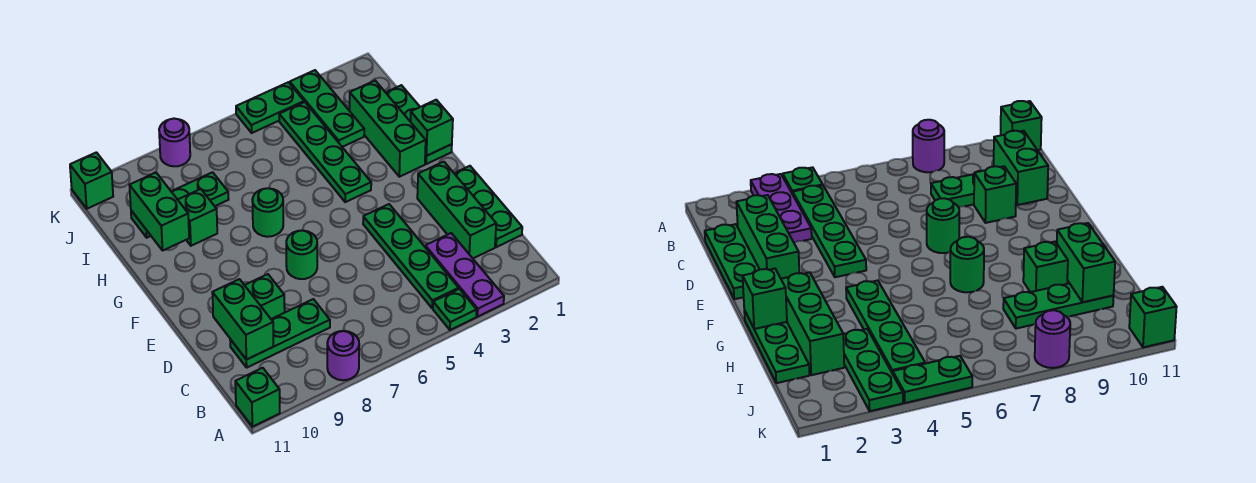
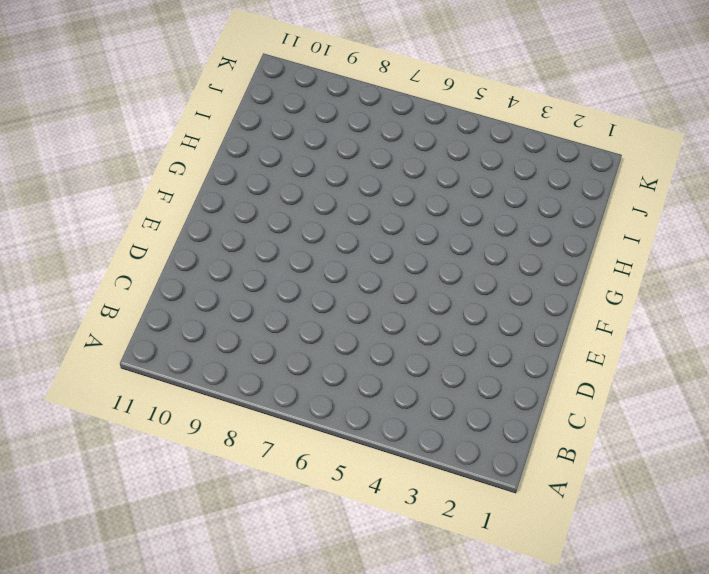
none -> purple 1x3 plate [425,233,504,317]
none -> green 1x1 plate [433,289,477,330]
none -> purple 1x1 round brick [327,331,359,380]

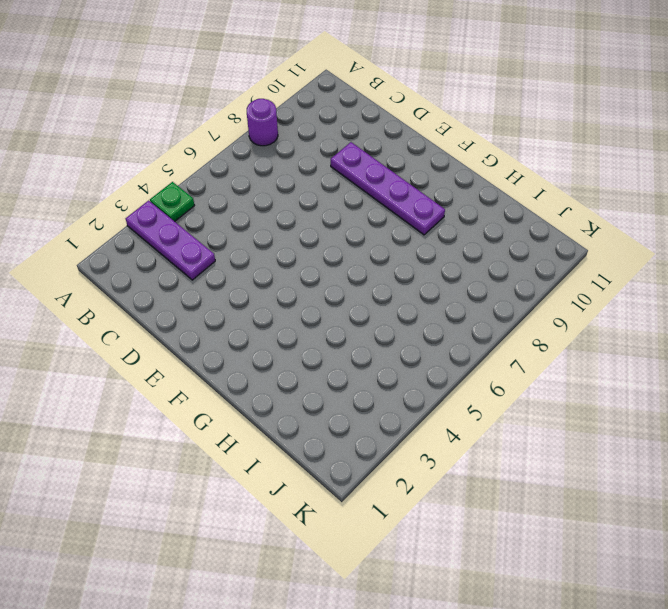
purple 1x4 plate [331,142,445,235] -> green 1x1 brick [245,274,285,319]
none -> green 1x1 brick [235,368,280,427]
none -> green 1x4 plate [363,204,459,308]
none -> green 1x3 plate [454,166,522,247]

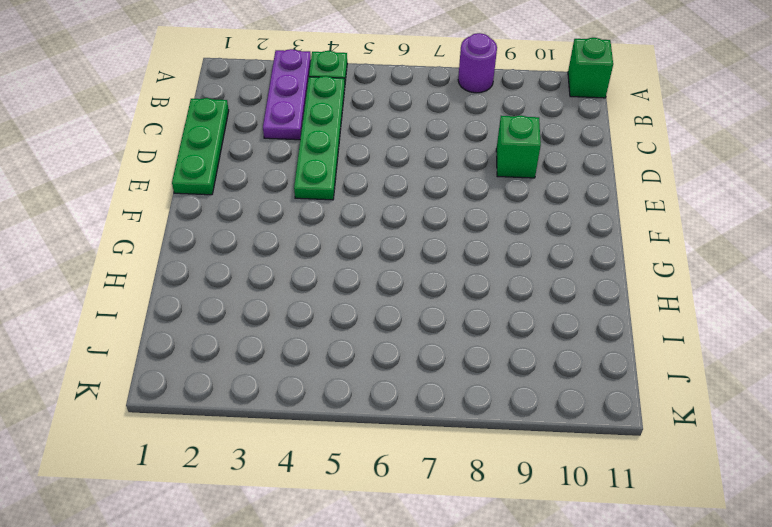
none -> green 1x3 brick [417,162,496,258]
none -> green 1x3 plate [230,299,330,367]
none -> green 1x1 round brick [286,231,317,279]

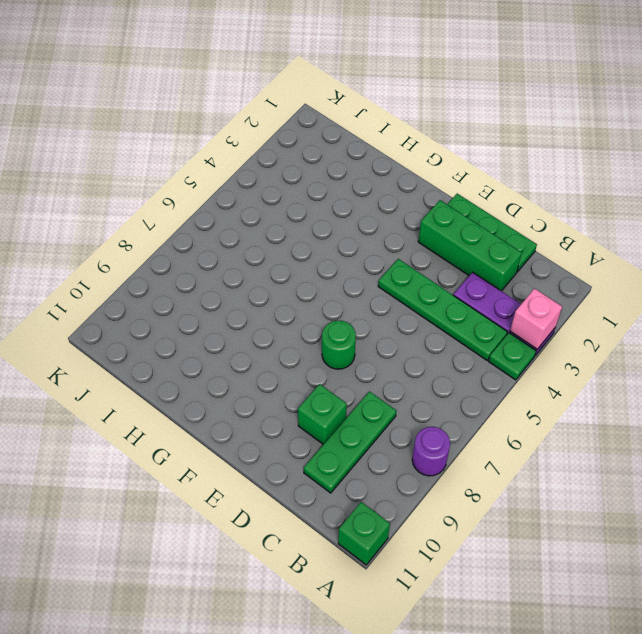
pink 1x1 brick [510,289,562,349] -> none
none -> green 1x3 plate [386,85,452,164]
none -> green 1x3 brick [350,81,426,177]
none -> green 1x4 plate [279,102,371,202]

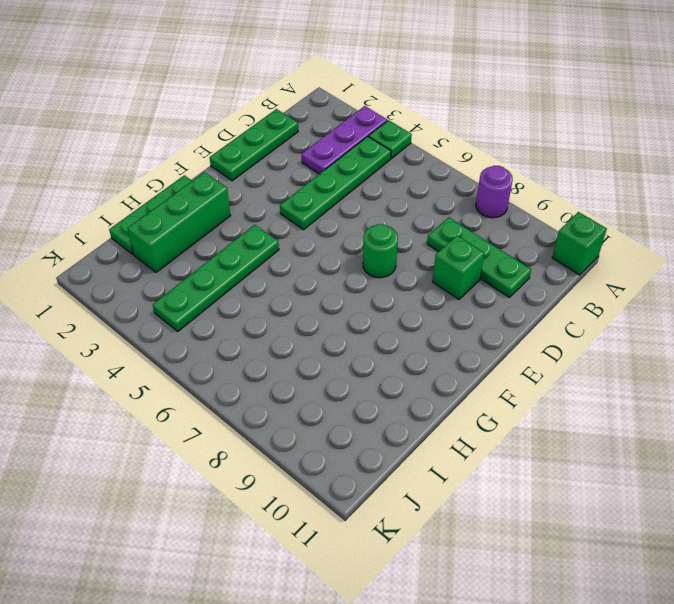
none -> green 1x3 brick [417,162,496,258]
none -> green 1x1 round brick [252,188,283,237]
none -> green 1x1 brick [178,189,217,246]

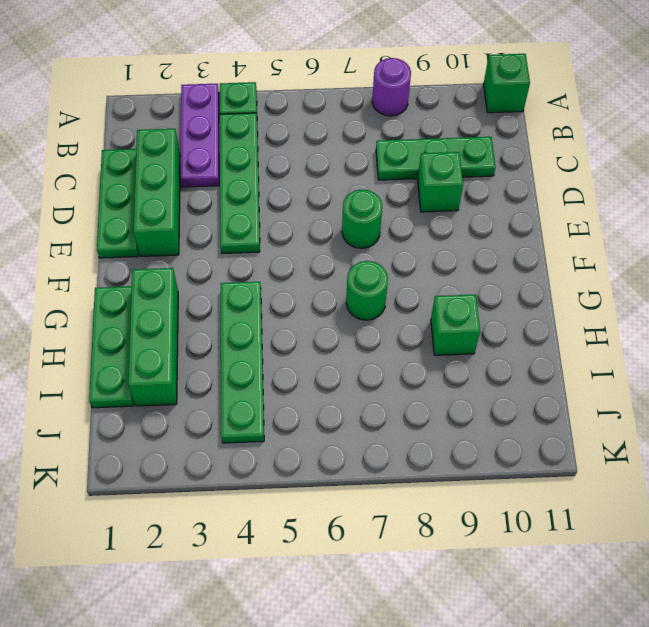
none -> green 1x3 plate [290,70,364,147]
none -> green 1x3 plate [131,172,229,238]
none -> green 1x2 plate [236,82,304,133]

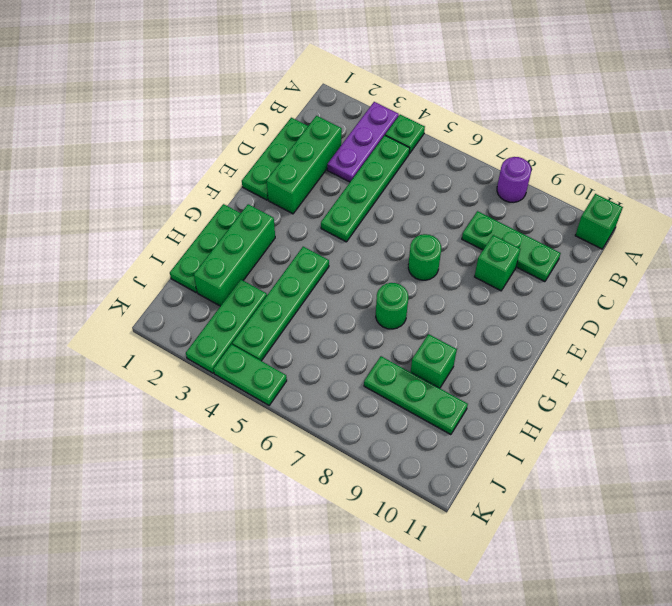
none -> purple 1x1 round brick [159,119,190,166]
none -> green 1x1 brick [70,152,113,209]
none -> green 1x2 brick [212,279,273,360]

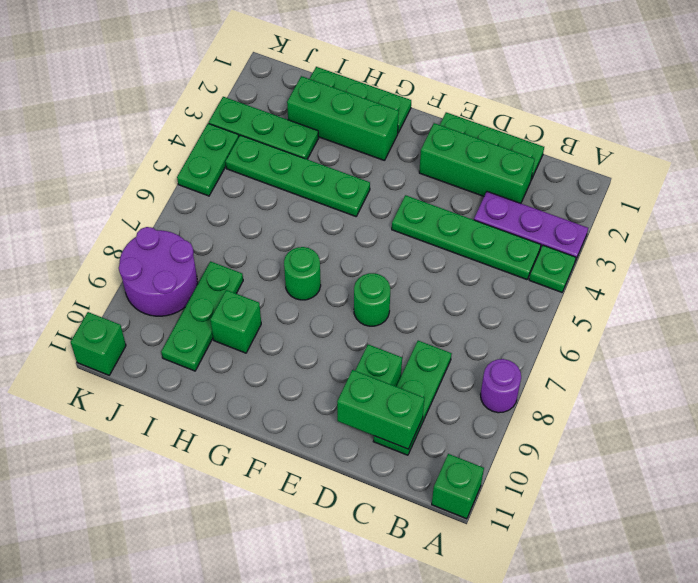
purple 2x2 round brick [119,227,198,316] -> purple 1x1 round brick [159,119,190,166]
none -> green 1x1 brick [411,100,453,156]
none -> green 1x2 brick [130,173,189,250]

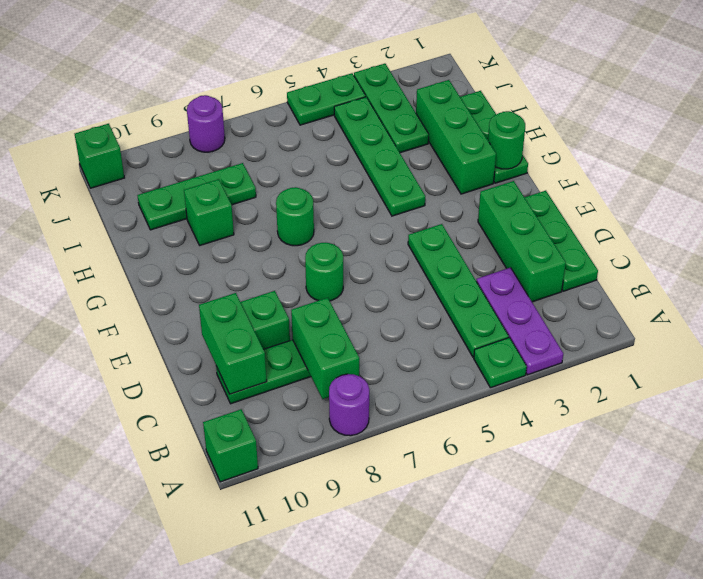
green 1x2 brick [291,298,359,399] -> green 1x2 brick moved to [130,173,189,250]
green 1x1 round brick [488,111,525,169] -> green 1x1 brick [411,100,453,156]

